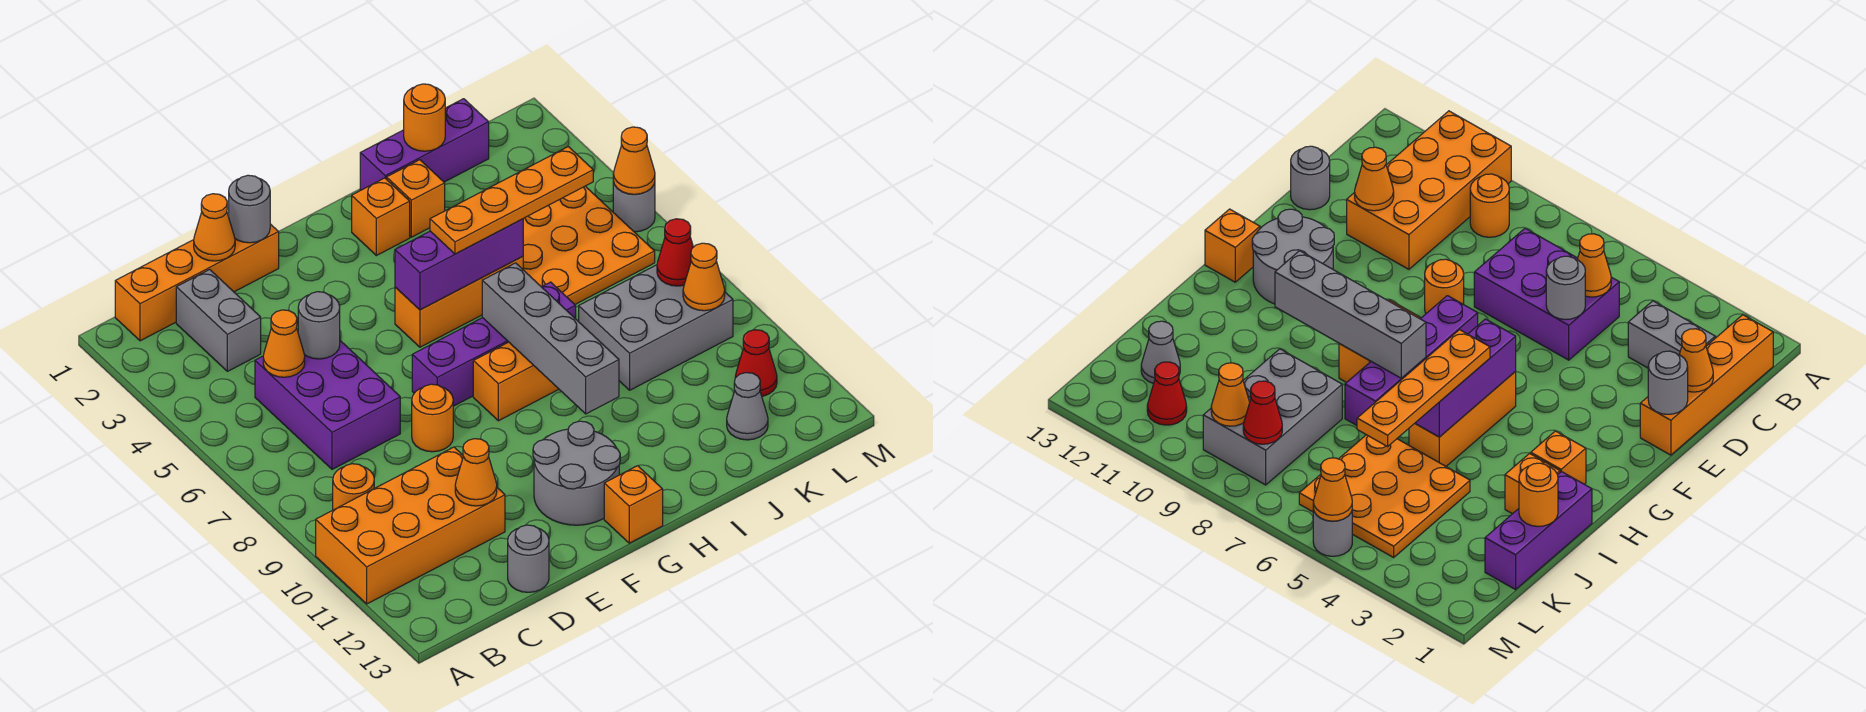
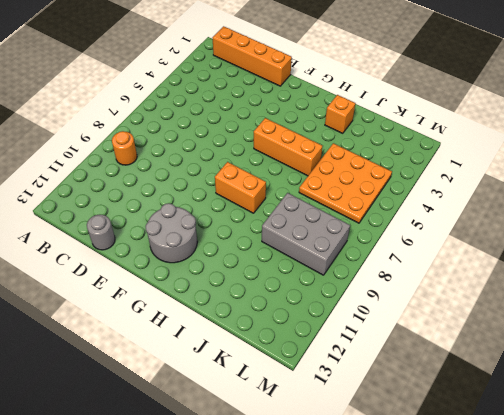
none -> orange 2x4 brick [316,447,505,604]
none -> grey 1x2 brick [176,269,261,371]
none -> purple 2x3 brick [255,341,400,469]
none -> orange 1x1 round brick [412,384,453,452]

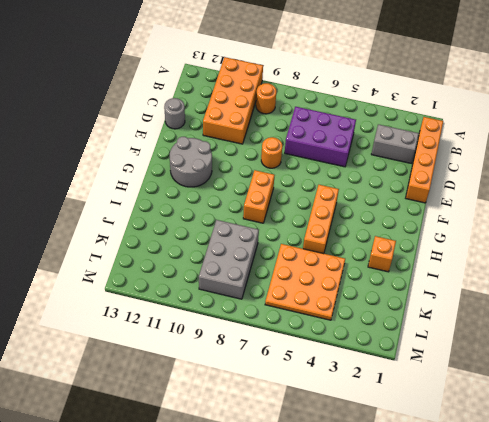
none -> purple 1x4 brick [412,282,576,406]
none -> orange 1x1 brick [604,466,663,543]
none -> orange 1x1 brick [352,178,410,256]
none -> purple 1x3 brick [360,99,489,190]

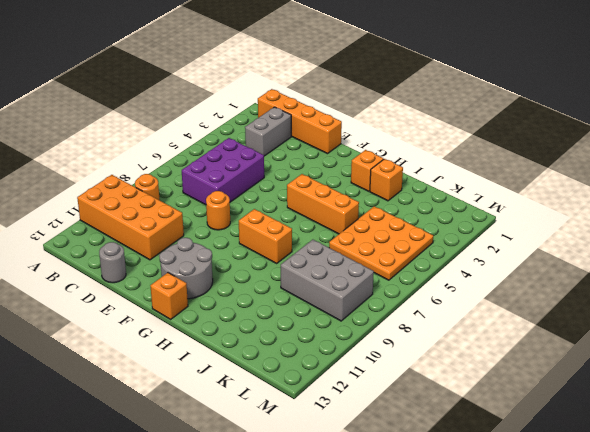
none -> purple 1x4 brick [412,282,576,406]
none -> purple 1x3 brick [360,99,489,190]
none -> grey 1x1 cone [727,373,768,440]
none -> red 1x1 cone [735,330,777,396]

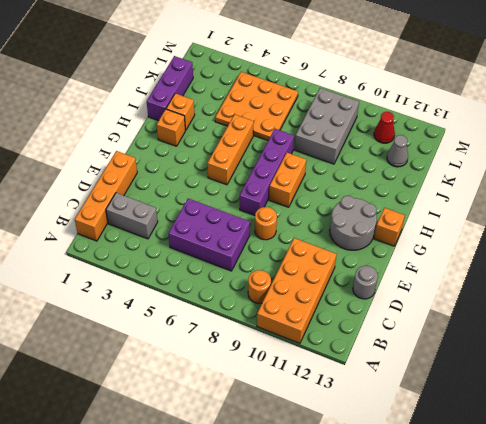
none -> grey 1x1 round brick [613,181,655,232]
none -> orange 1x1 cone [263,310,305,377]
none -> orange 1x1 cone [194,194,235,261]
none -> grey 1x1 round brick [298,292,340,359]

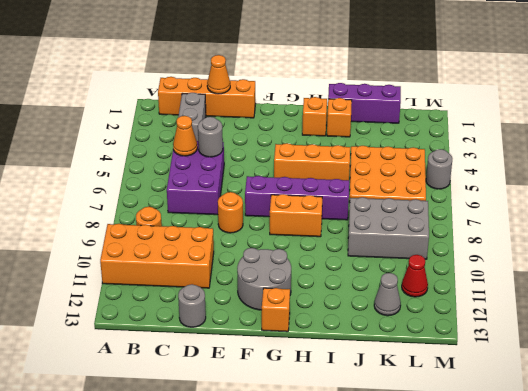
none -> orange 1x1 cone [455,439,497,506]
none -> grey 1x1 round brick [229,175,270,243]
none -> purple 1x3 brick [395,219,523,310]
none -> grey 1x4 brick [482,263,619,414]

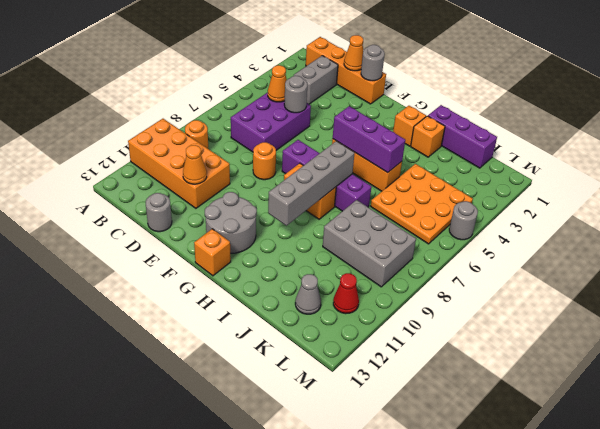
none -> orange 1x1 round brick [404,84,445,151]
none -> red 1x1 cone [657,219,693,286]
none -> orange 1x1 cone [683,243,725,311]
none -> orange 1x1 cone [613,127,655,194]

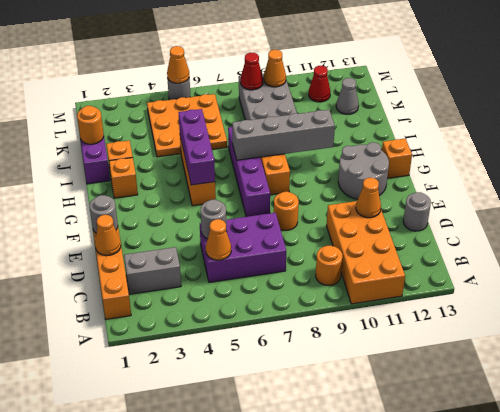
none -> orange 1x4 plate [430,147,593,254]

